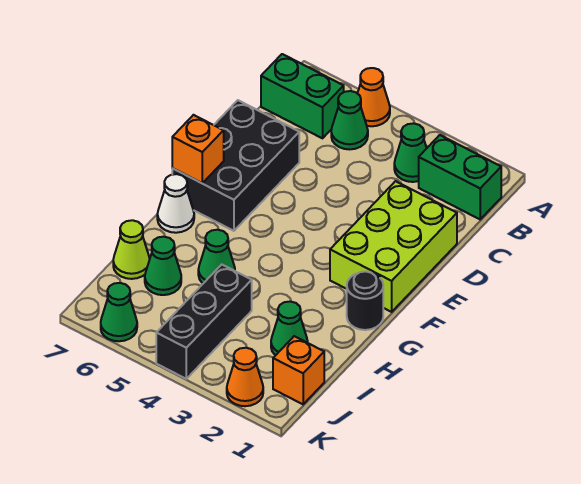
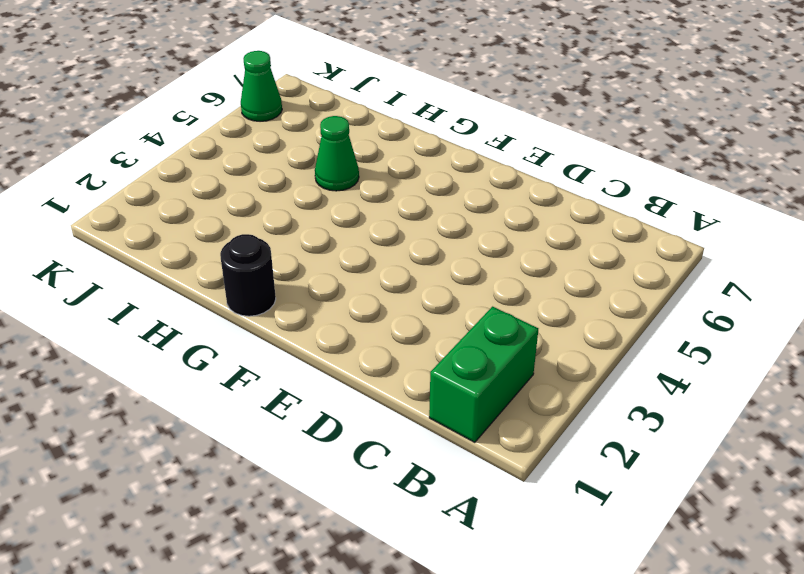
none -> orange 1x1 cone [357,68,390,126]
none -> green 1x1 cone [394,123,427,182]
none -> green 1x1 cone [331,91,368,149]

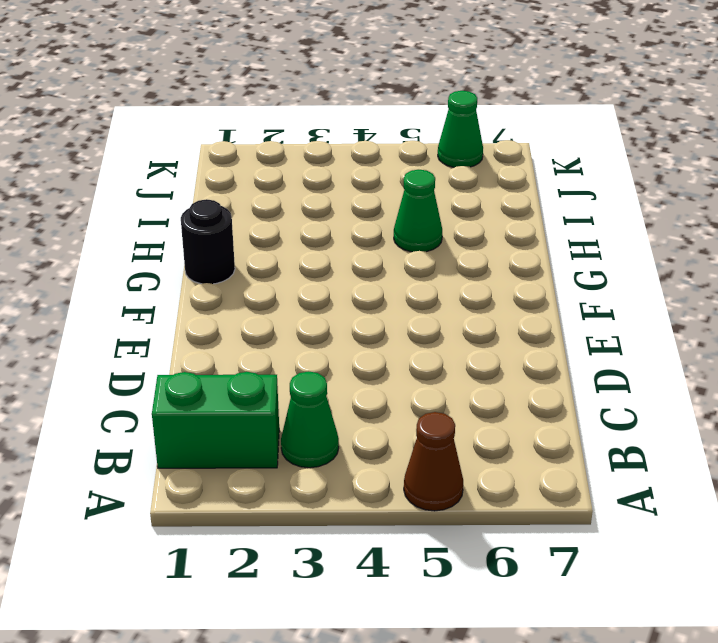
brown 1x1 cone [404,412,463,511] -> orange 1x1 cone [357,68,390,126]
none -> green 1x1 cone [331,91,368,149]
none -> green 1x2 brick [261,54,344,138]
none -> lime 2x3 brick [330,181,457,312]

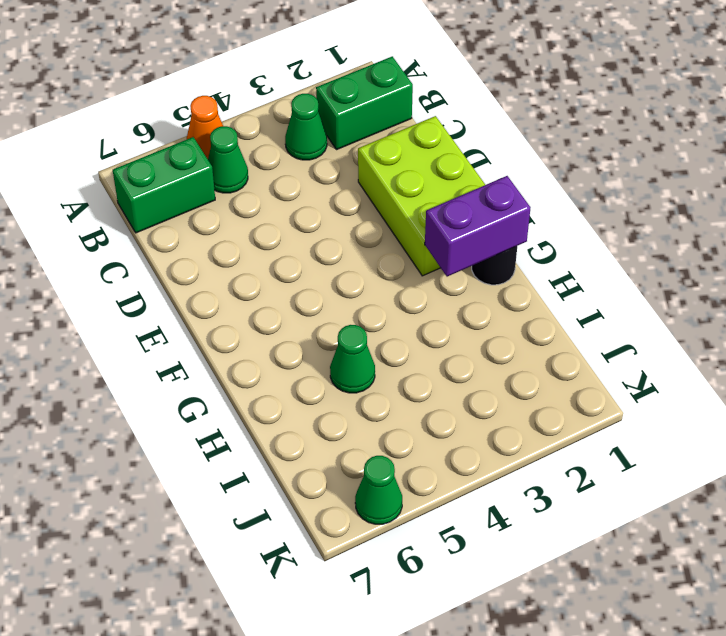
purple 1x2 brick [425,176,530,277] -> none
none -> black 2x3 brick [172,100,299,231]
none -> white 1x1 cone [157,174,194,233]
none -> green 1x1 cone [271,301,308,355]

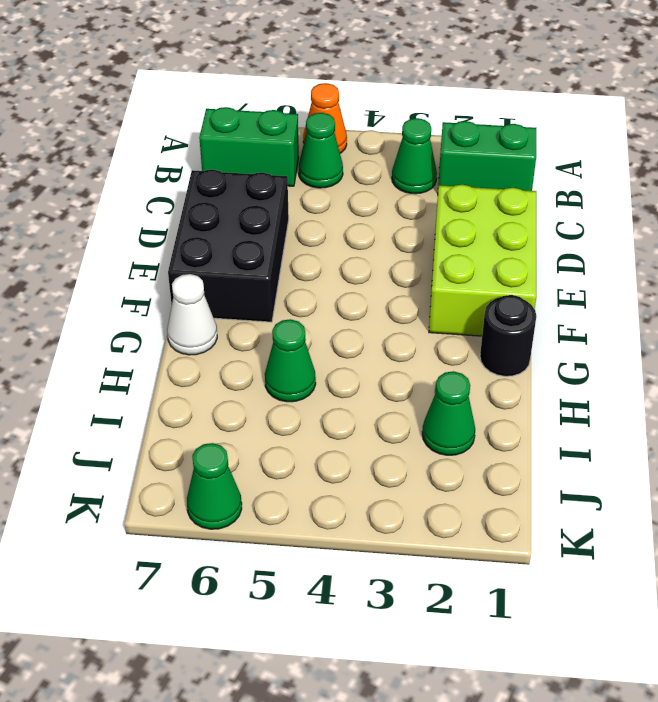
none -> black 1x3 brick [156,265,252,379]
none -> green 1x1 cone [145,237,181,295]
none -> lime 1x1 cone [113,220,150,279]

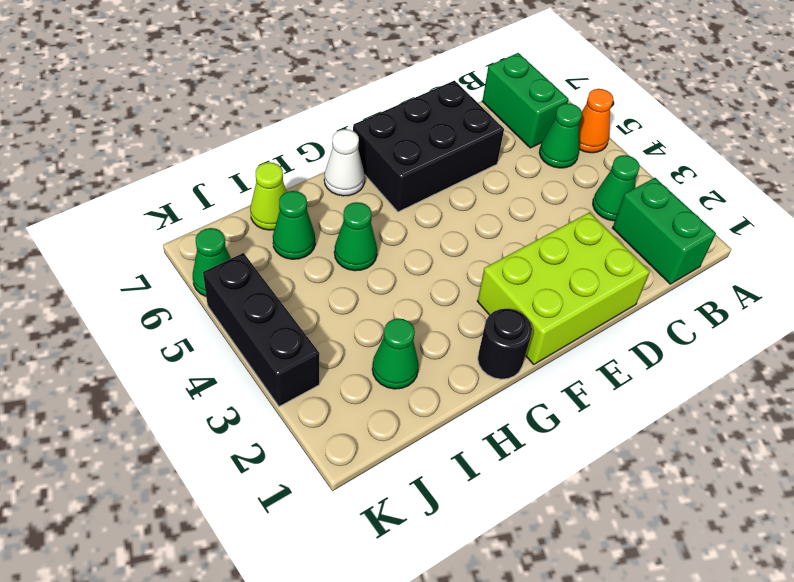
black 1x3 brick [203,253,319,407] -> black 1x3 brick turned to [156,265,252,379]
none -> orange 1x1 brick [273,336,324,404]
none -> orange 1x1 cone [227,348,263,406]
none -> orange 1x1 brick [172,115,224,183]

